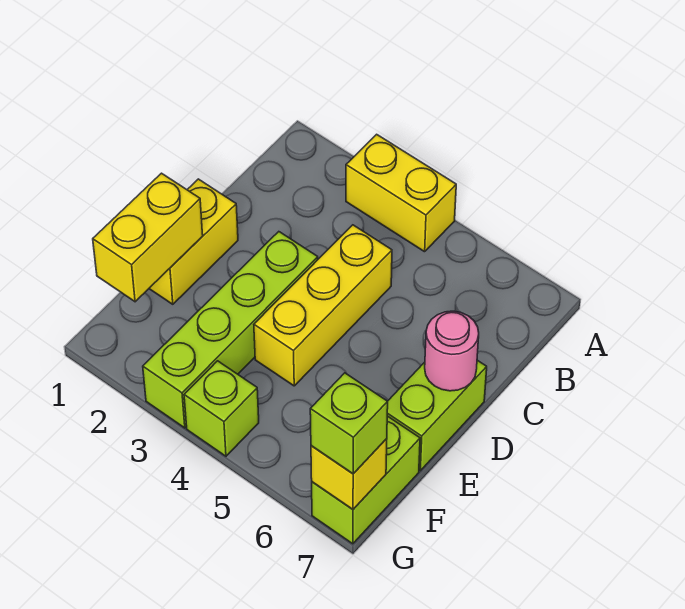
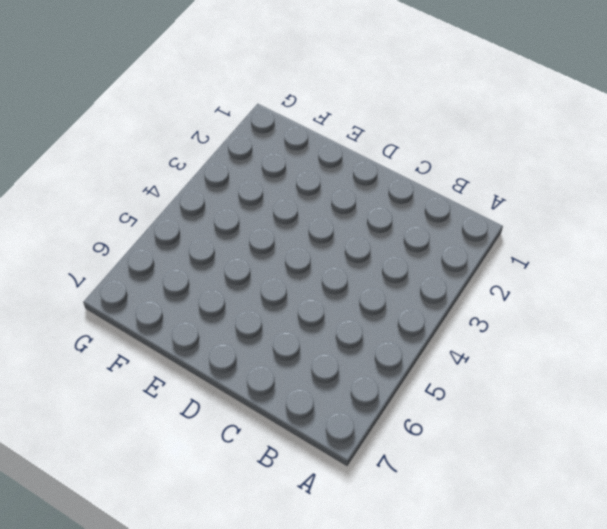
none -> yellow 1x2 brick [346,134,456,252]
none -> yellow 1x3 brick [254,225,392,386]

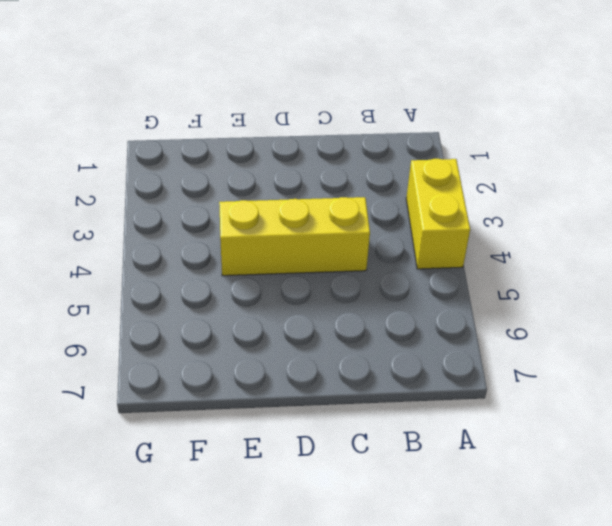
none -> yellow 1x2 brick [149,179,238,304]
none -> lime 1x4 brick [143,232,318,428]

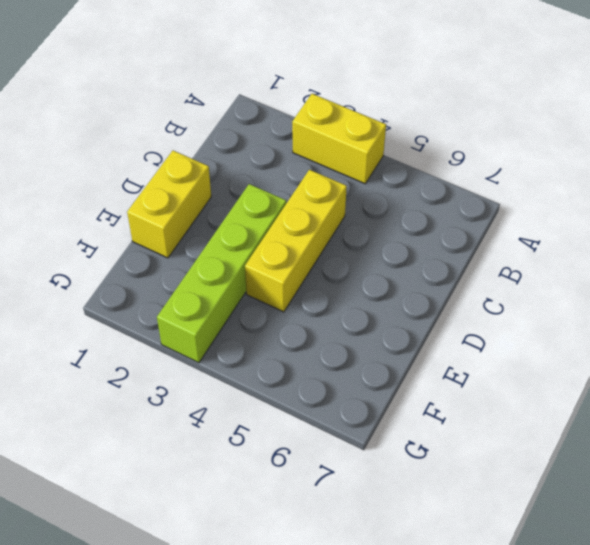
none -> lime 1x2 brick [387,360,487,471]
none -> lime 1x2 brick [312,416,420,544]

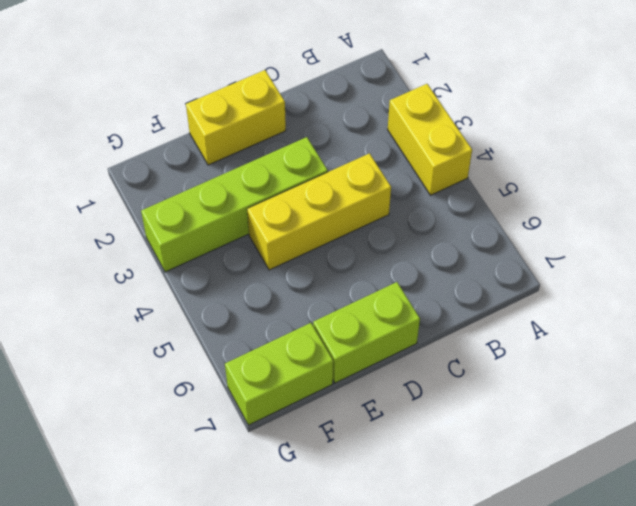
none -> lime 1x1 brick [184,361,259,456]
none -> pink 1x1 round brick [425,311,479,391]

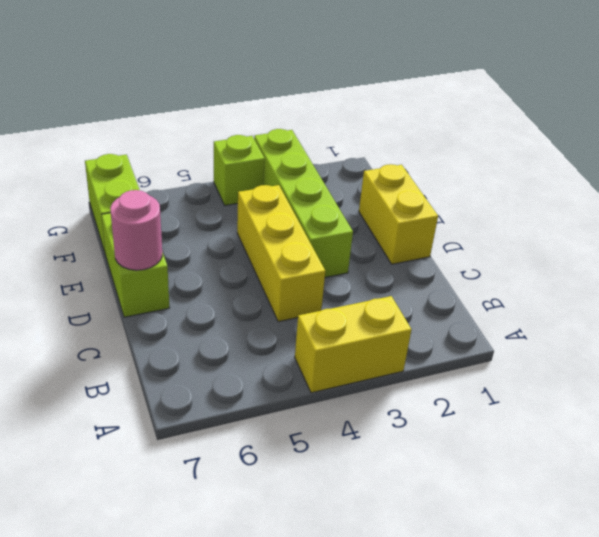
none -> yellow 1x2 brick [93,173,203,302]
none -> yellow 1x1 brick [311,439,387,509]

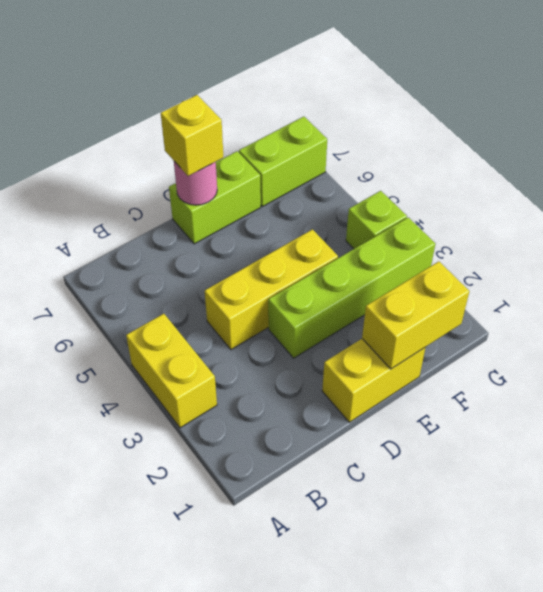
yellow 1x1 brick [161,95,223,176] -> yellow 1x1 brick moved to [311,439,387,509]
none -> lime 1x1 brick [310,373,388,474]

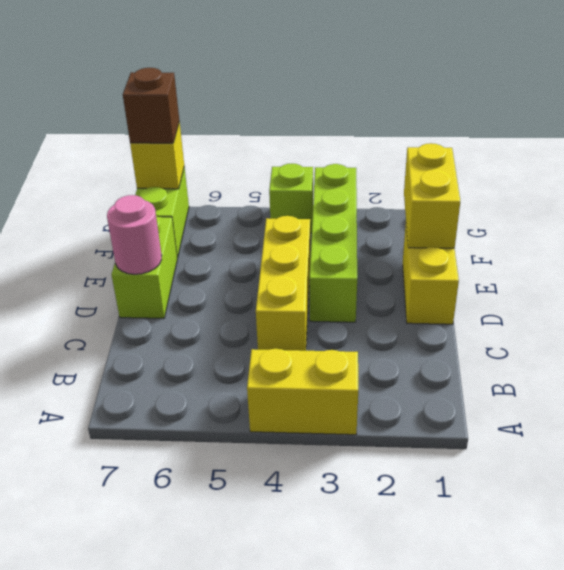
brown 1x1 brick [123,68,179,143] -> lime 1x1 brick [310,373,388,474]

